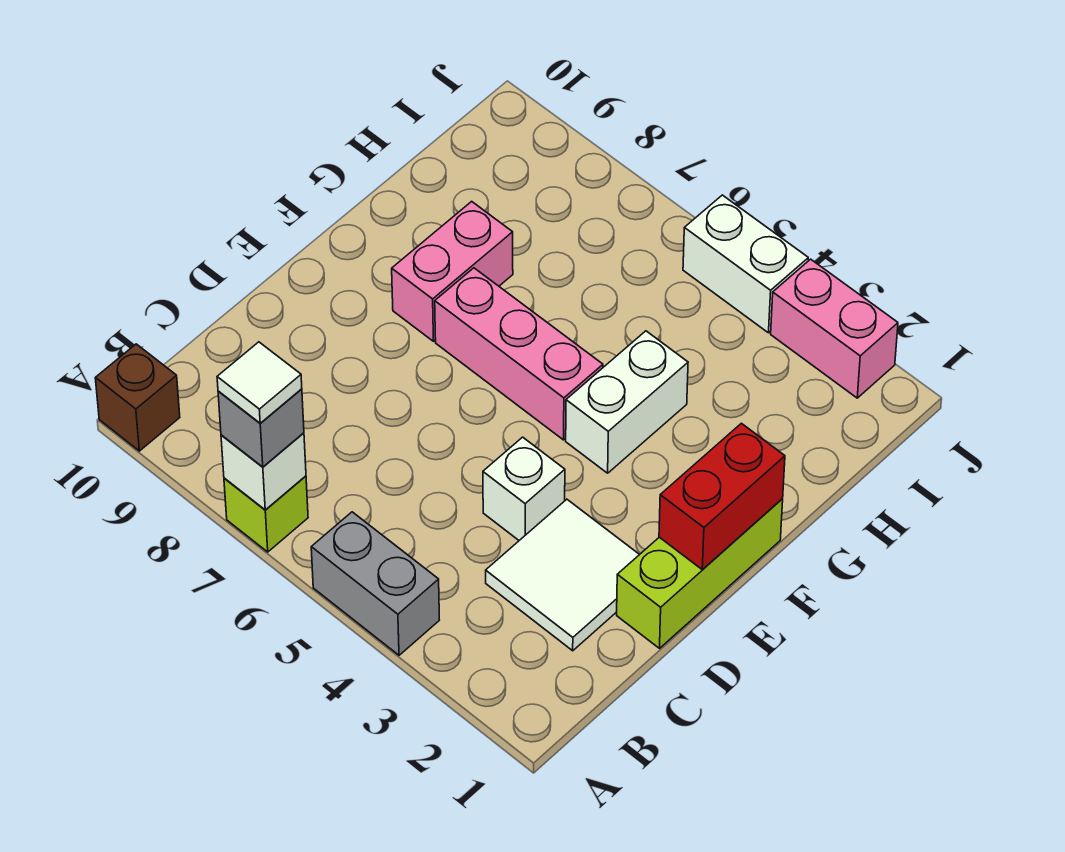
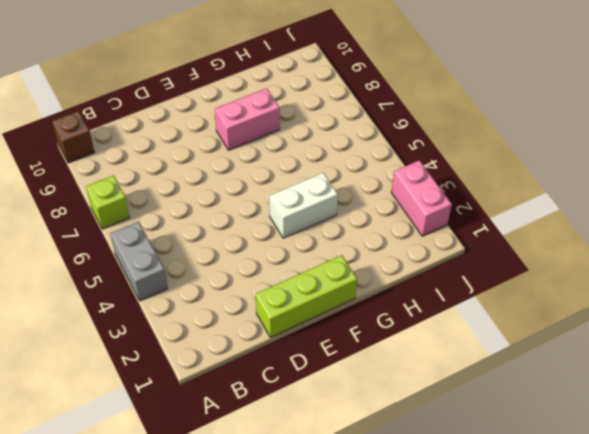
none -> white 2x2 tile [486,499,640,651]
none -> white 1x1 brick [483,437,565,540]
none -> pink 1x3 brick [435,268,603,440]

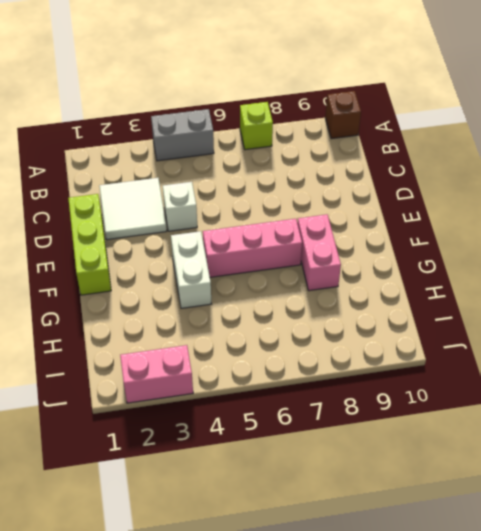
none -> white 1x2 brick [683,195,808,333]
none -> white 1x1 brick [221,433,306,510]
none -> red 1x2 brick [659,423,785,569]

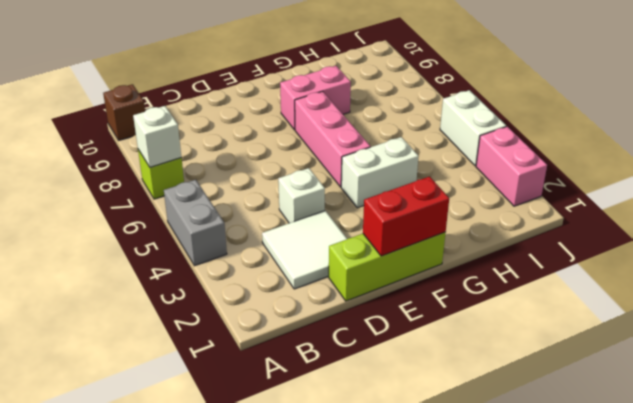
none -> grey 1x1 brick [218,389,304,467]
none -> white 1x1 tile [217,342,302,423]

